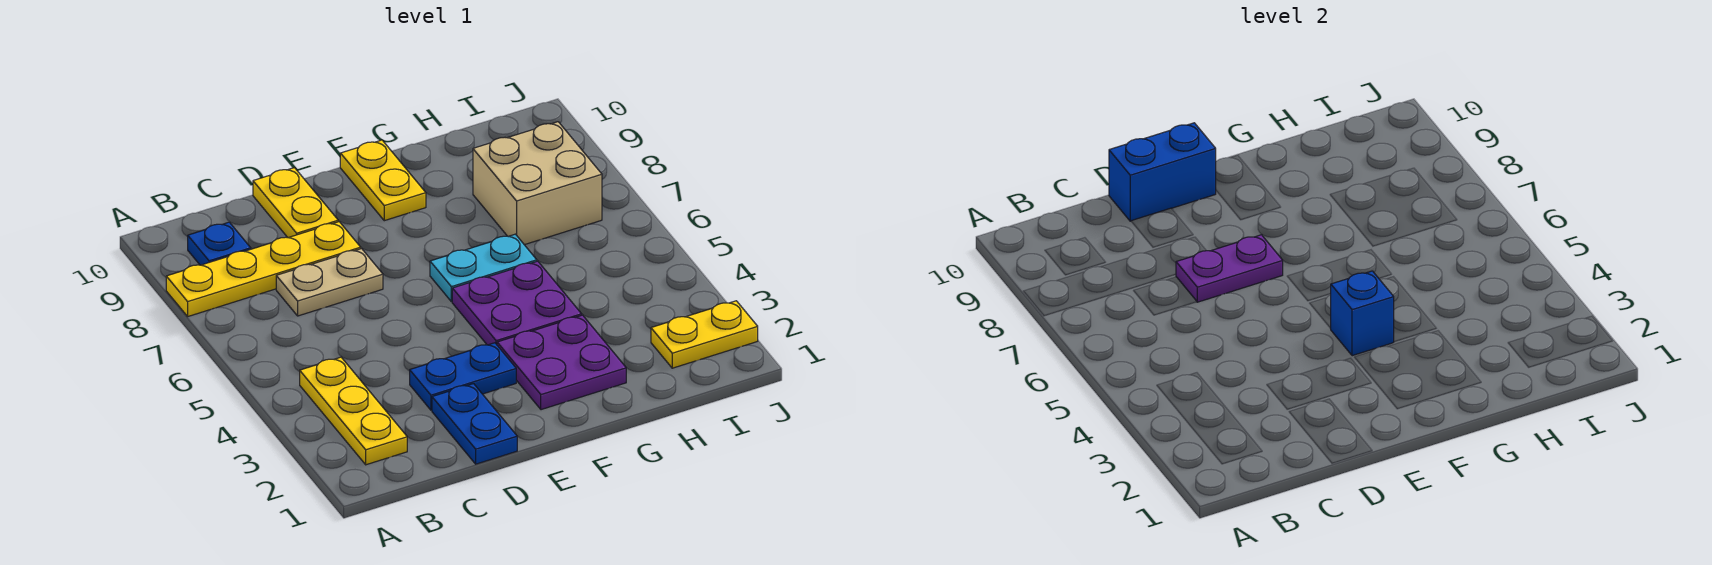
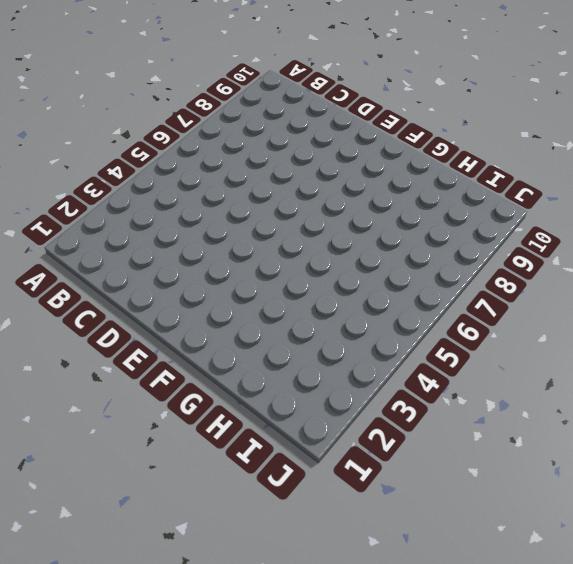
none -> yellow 1x4 plate [166,222,361,316]
none -> yellow 1x3 plate [300,357,407,465]
none -> blue 1x1 plate [188,222,251,265]

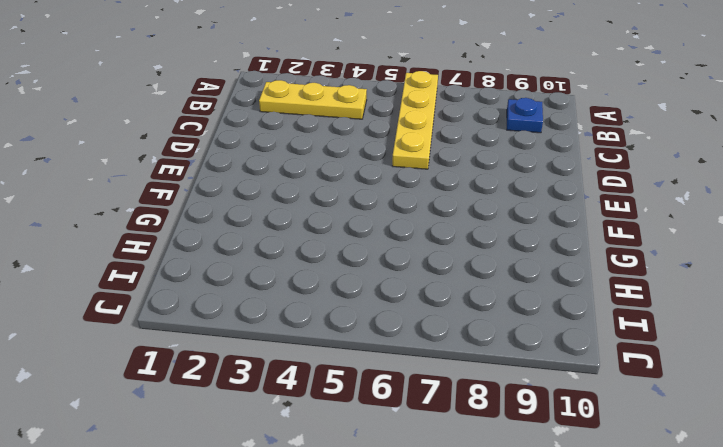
yellow 1x4 plate [392,71,438,169] -> yellow 1x4 plate moved to [166,222,361,316]
none -> tan 1x2 plate [276,249,383,316]
none -> blue 1x2 plate [432,384,517,464]
none -> blue 1x2 plate [410,343,516,410]

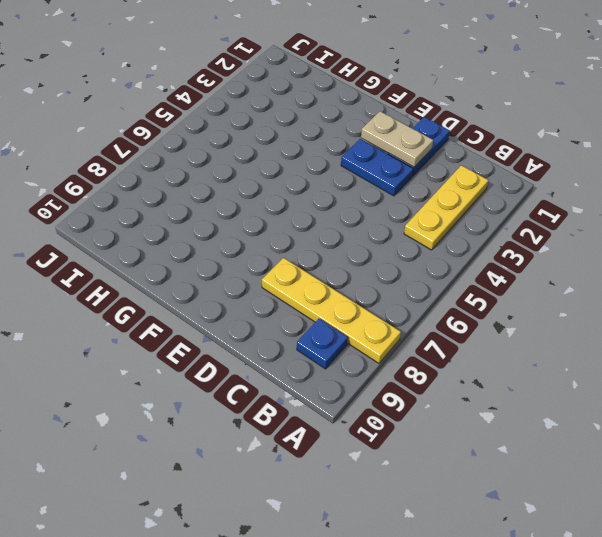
tan 1x2 plate [361,111,433,167] -> tan 1x2 plate moved to [276,249,383,316]
none -> yellow 1x2 plate [253,168,338,238]
none -> purple 2x2 plate [497,315,626,410]
none -> purple 2x2 plate [452,261,582,345]

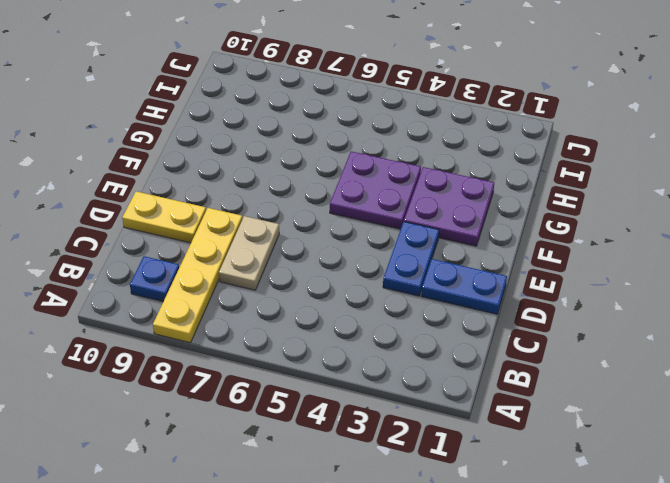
none -> yellow 1x3 plate [300,357,407,465]
none -> cyan 1x2 plate [430,234,537,302]
none -> yellow 1x2 plate [340,140,426,221]

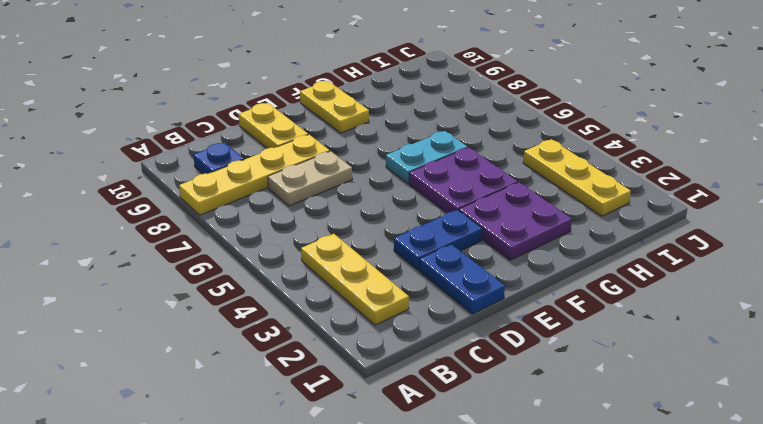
yellow 1x3 plate [523,139,631,216] -> yellow 1x2 plate [651,301,758,368]
none -> tan 2x2 brick [473,122,602,245]
none -> purple 1x2 plate [1176,235,1283,302]
none -> blue 1x2 brick [1109,123,1216,221]

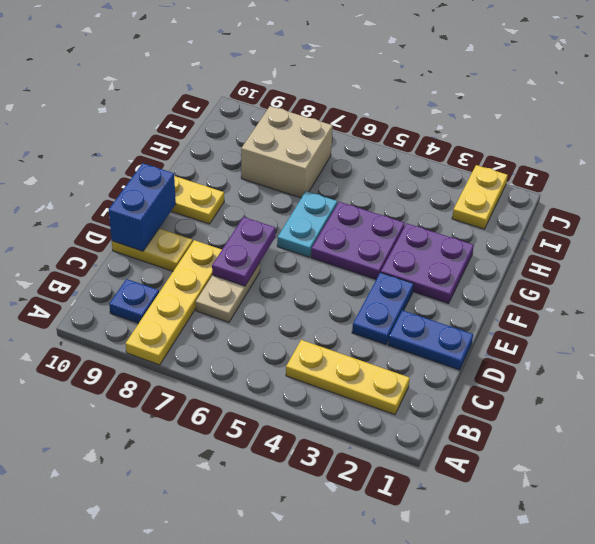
none -> blue 1x1 brick [1330,271,1394,356]

